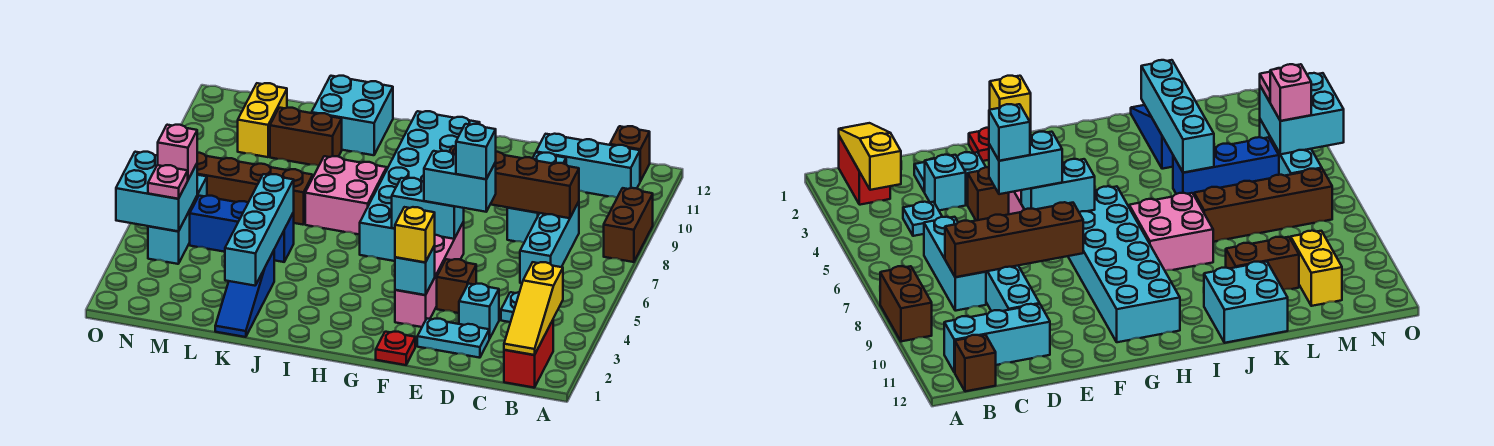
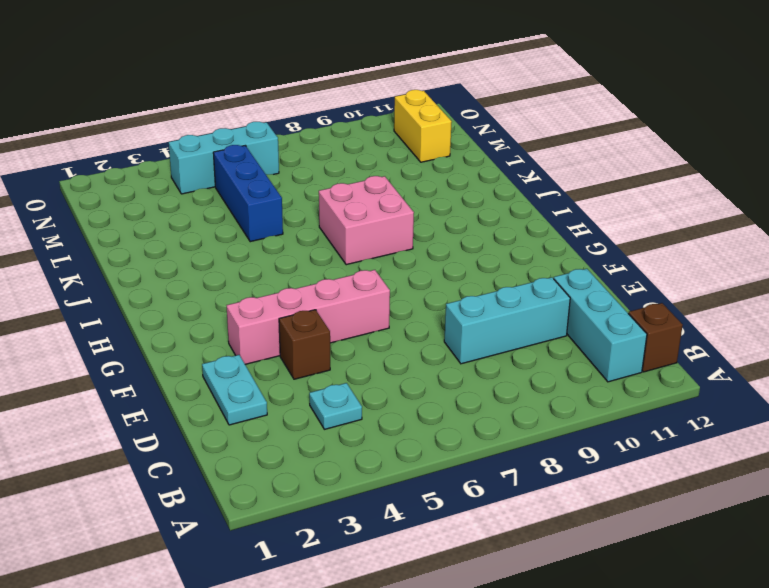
yellow 1x2 brick [394,90,452,162] -> yellow 1x2 brick turned to [238,83,287,157]
none -> brown 1x2 brick [604,188,653,262]
none -> red 1x2 brick [504,320,553,388]
none -> cyan 1x3 brick [520,202,579,283]
none -> cyan 1x1 brick [459,284,499,339]

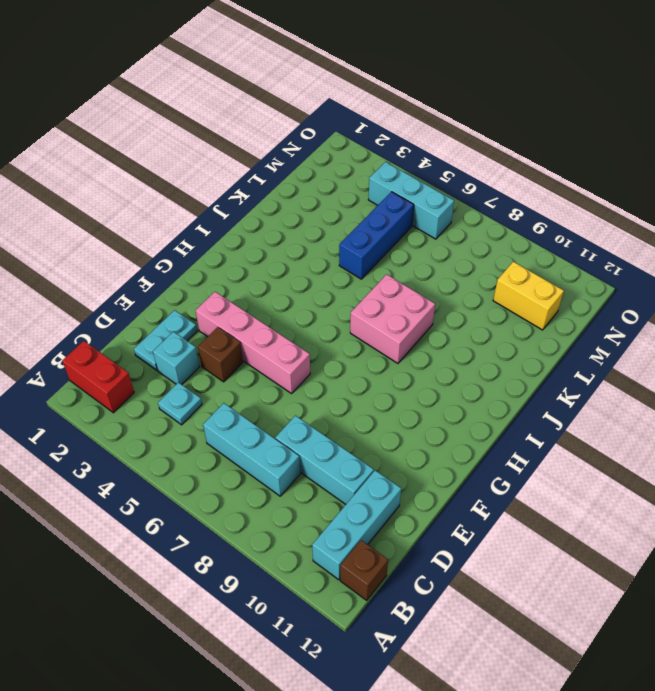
none -> brown 1x2 brick [604,188,653,262]
none -> red 1x1 plate [376,332,415,365]
none -> cyan 2x6 brick [360,111,480,261]
none -> cyan 2x2 brick [312,76,393,155]

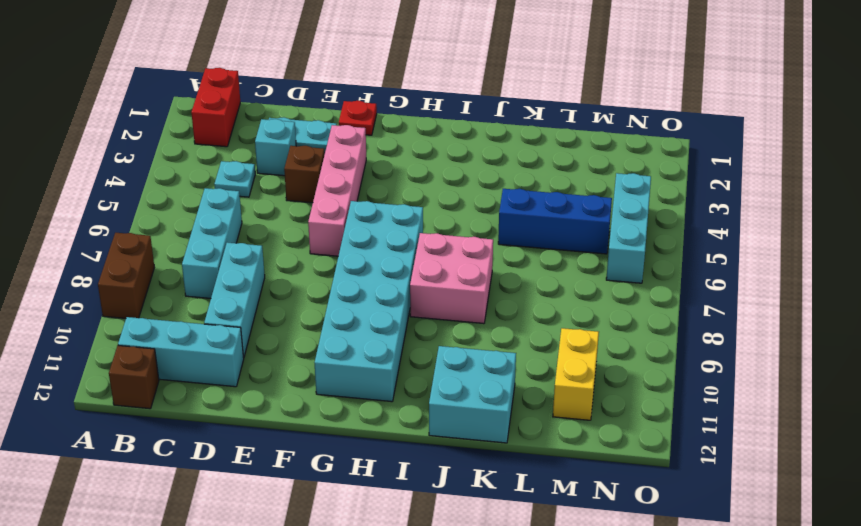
none -> blue 1x3 slope [215,251,274,337]
none -> brown 1x4 brick [197,153,313,225]
none -> brown 1x2 brick [270,108,342,166]
none -> yellow 1x3 slope [504,262,563,355]

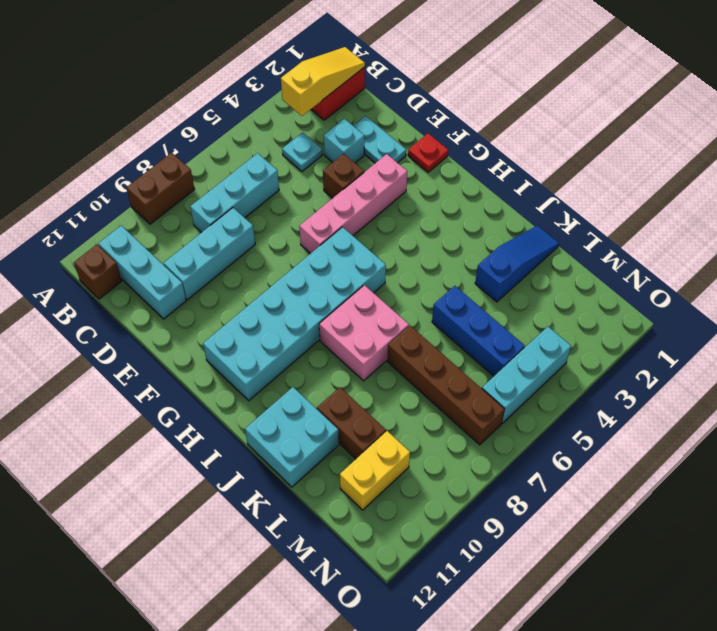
none -> brown 1x4 brick [449,146,579,218]
none -> cyan 1x1 brick [395,246,435,295]
none -> cyan 1x2 brick [392,178,464,239]
none -> cyan 1x4 brick [225,174,294,286]

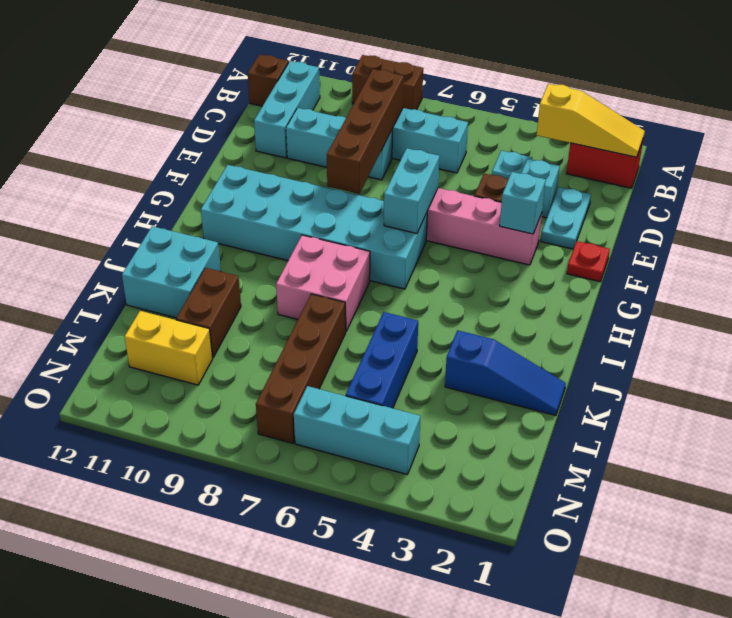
none -> cyan 1x4 brick [225,174,294,286]
none -> cyan 2x2 brick [116,152,197,231]
none -> cyan 1x2 brick [424,151,496,212]
none -> yellow 1x1 brick [395,207,435,263]

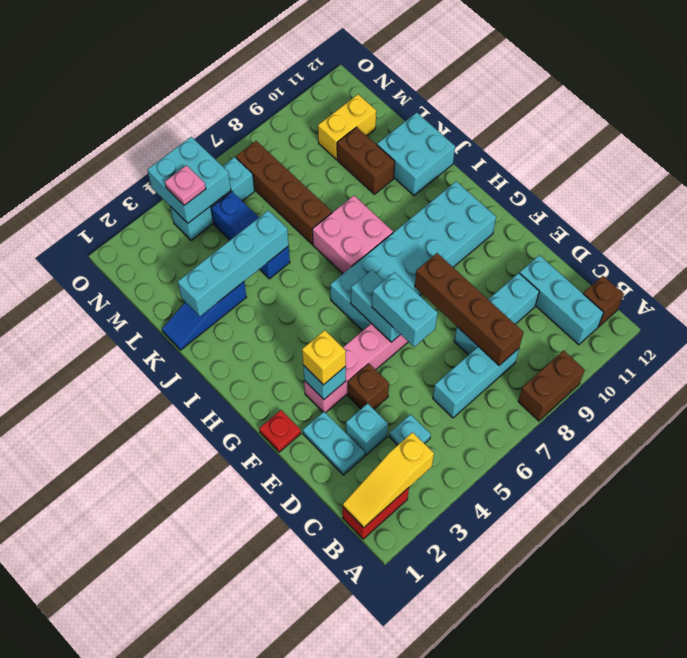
none -> pink 1x1 brick [158,125,197,179]
none -> cyan 1x1 brick [456,124,496,179]

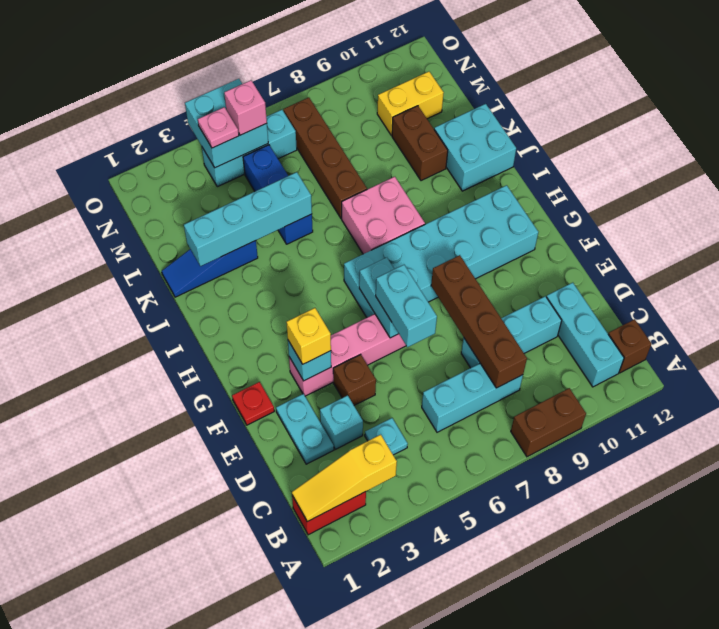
none -> cyan 1x1 brick [456,124,496,179]

